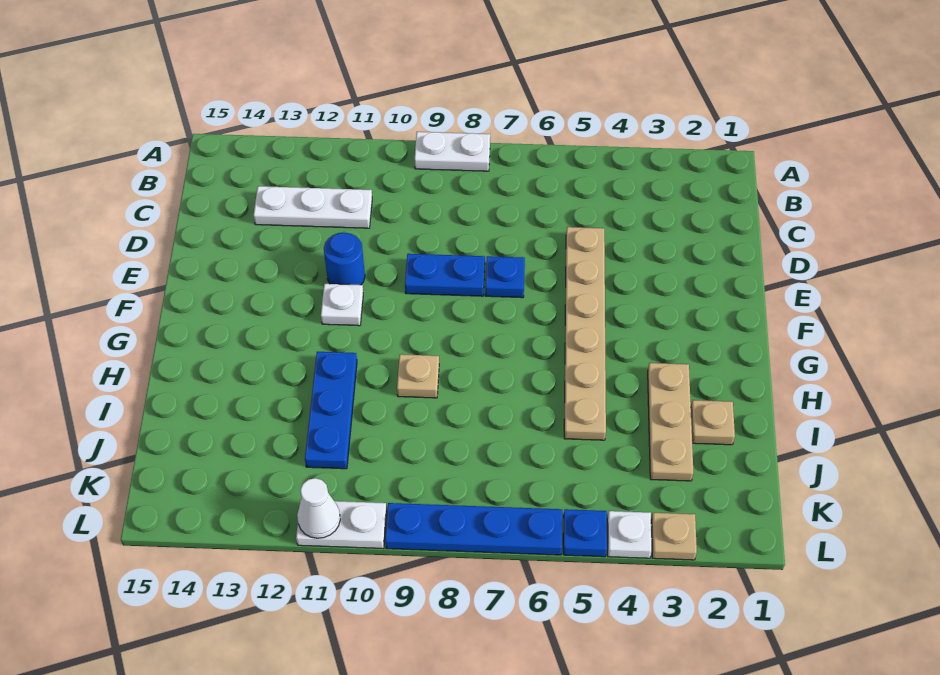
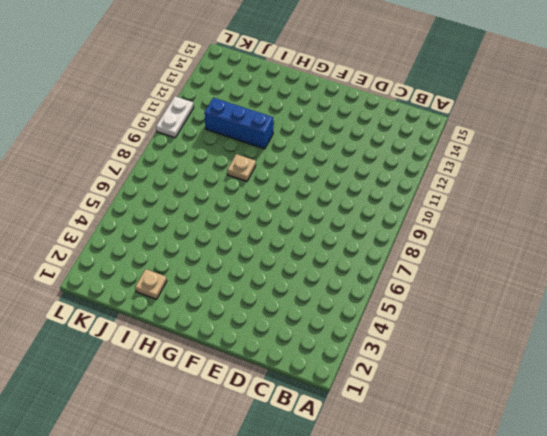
blue 1x3 brick [204,98,273,149] -> blue 1x3 plate [305,352,357,469]
none -> white 1x2 plate [415,132,490,171]
none -> white 1x3 plate [254,186,372,228]
none -> tan 1x6 plate [564,227,606,440]

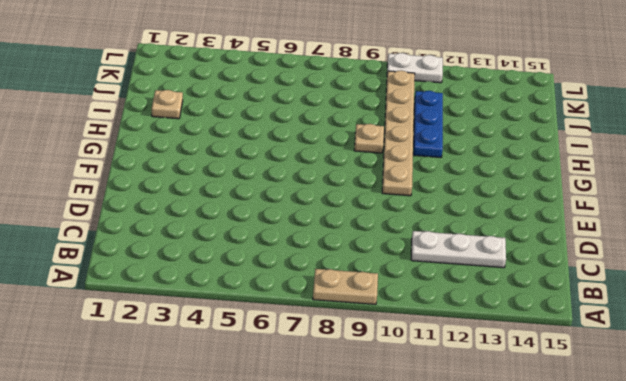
tan 1x2 plate [313,269,378,304] -> white 1x2 plate [415,132,490,171]
tan 1x6 plate [382,70,415,196] -> tan 1x6 plate moved to [564,227,606,440]
none -> blue 1x1 plate [485,256,525,298]
none -> blue 1x2 plate [405,254,485,296]
none -> blue 1x1 round brick [324,233,365,285]

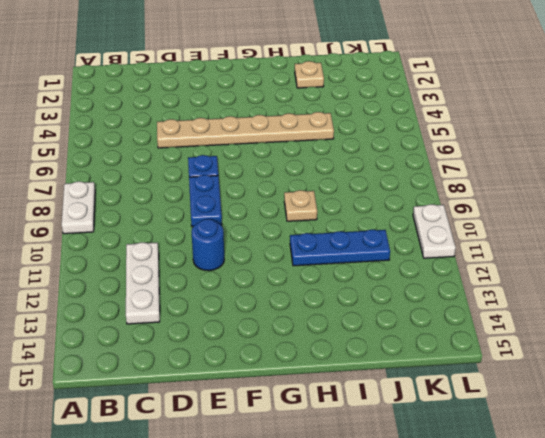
none -> white 1x1 plate [321,284,363,326]
none -> tan 1x3 plate [648,363,693,481]
none -> tan 1x1 plate [651,513,697,560]

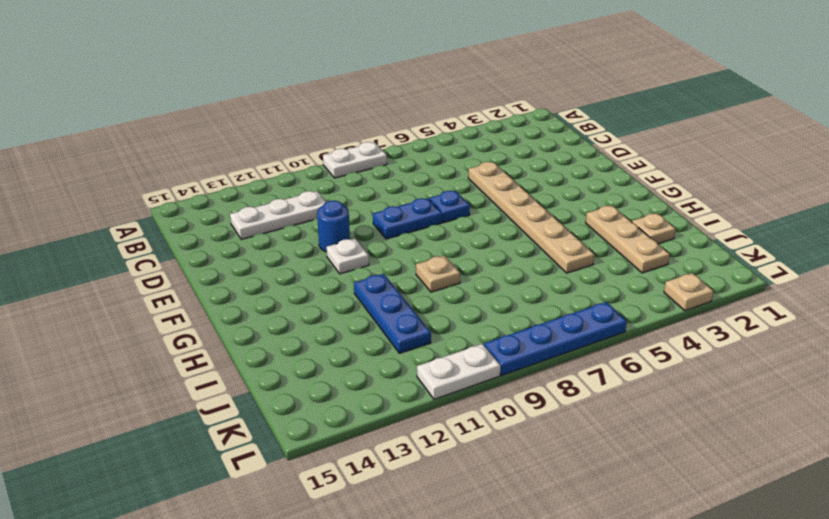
none -> white 1x1 plate [607,511,652,558]
none -> blue 1x1 plate [563,509,607,557]
none -> white 1x1 cone [297,478,340,538]

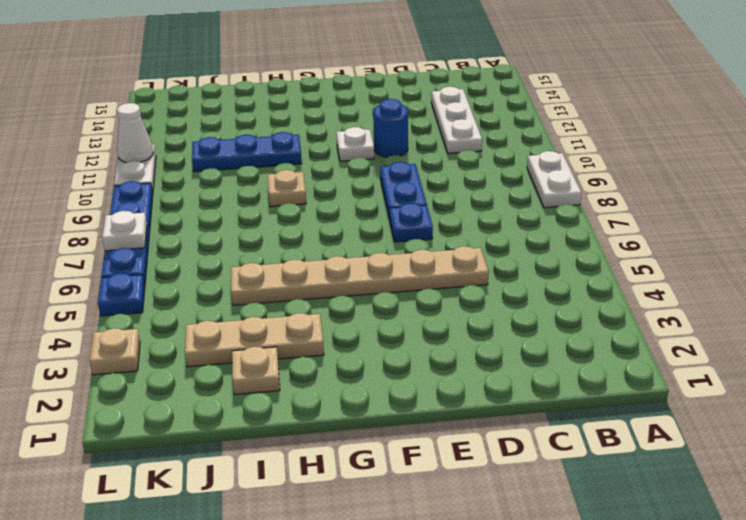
white 1x1 plate [102,211,147,251] -> white 1x1 plate moved to [607,511,652,558]

